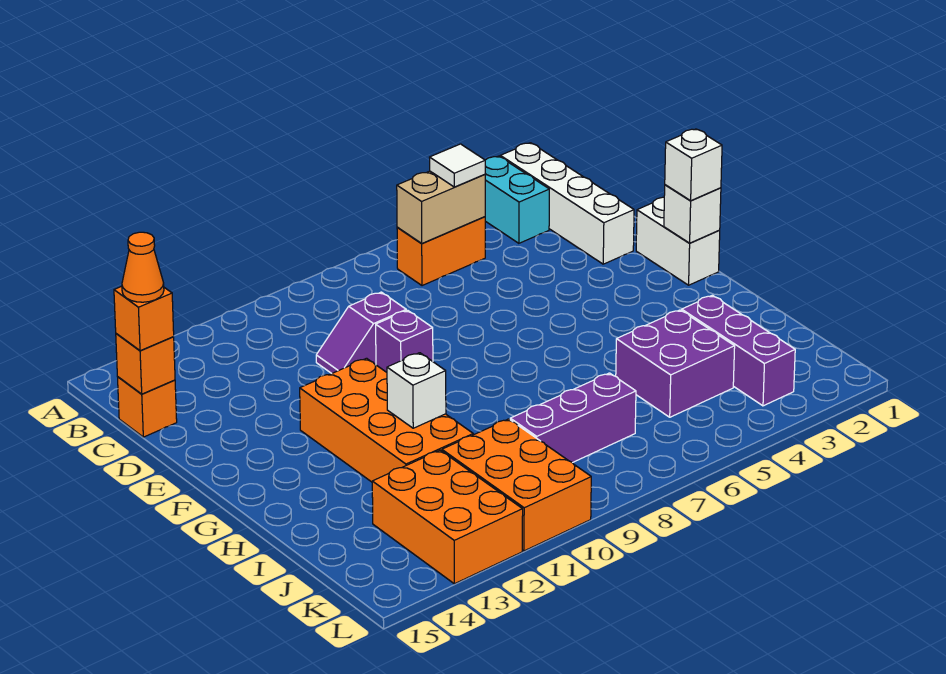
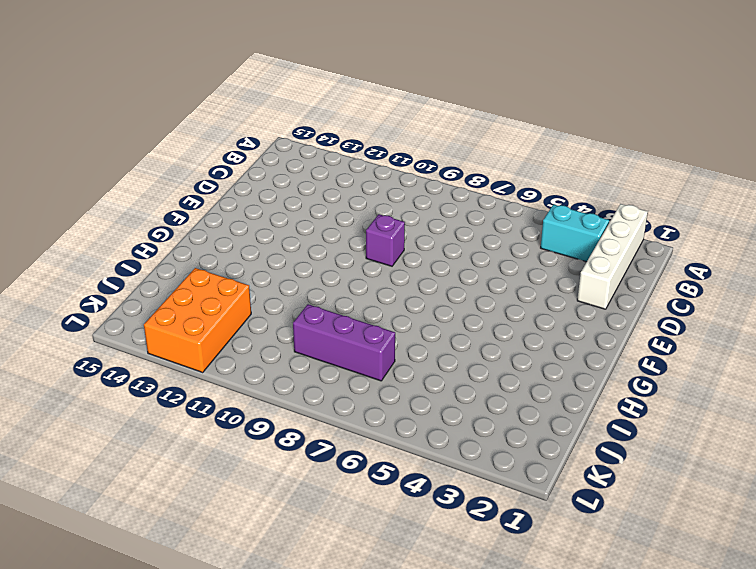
cyan 1x2 brick [541,204,609,262] -> cyan 1x2 brick turned to [485,156,549,243]
none -> orange 1x2 brick [397,217,485,286]
none -> orange 1x1 brick [118,377,177,437]
none -> purple 1x2 slope [316,292,406,374]

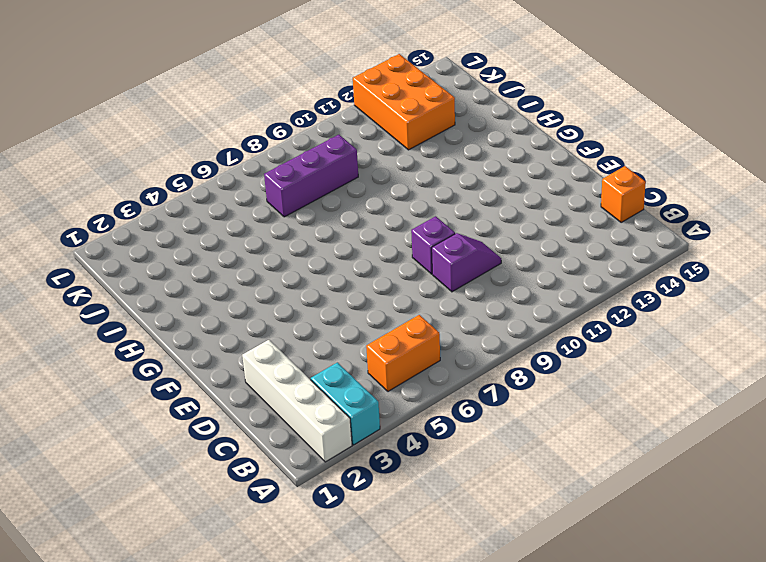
none -> white 1x2 brick [636,197,720,285]
none -> orange 2x4 brick [300,358,473,482]
none -> purple 1x3 brick [682,295,795,406]

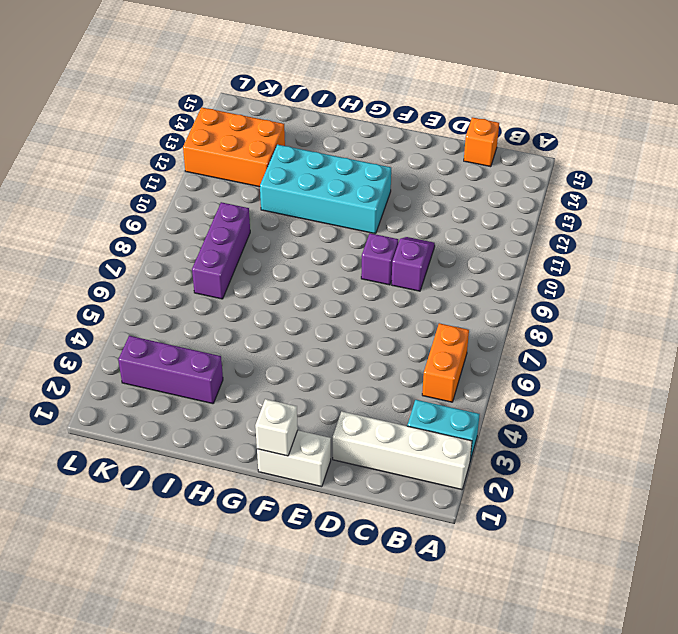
cyan 2x4 brick [260,145,391,234] -> orange 2x4 brick [300,358,473,482]
none -> purple 2x2 brick [616,310,735,417]
none -> orange 2x3 brick [442,419,591,551]
none -> tan 1x2 brick [397,171,485,244]

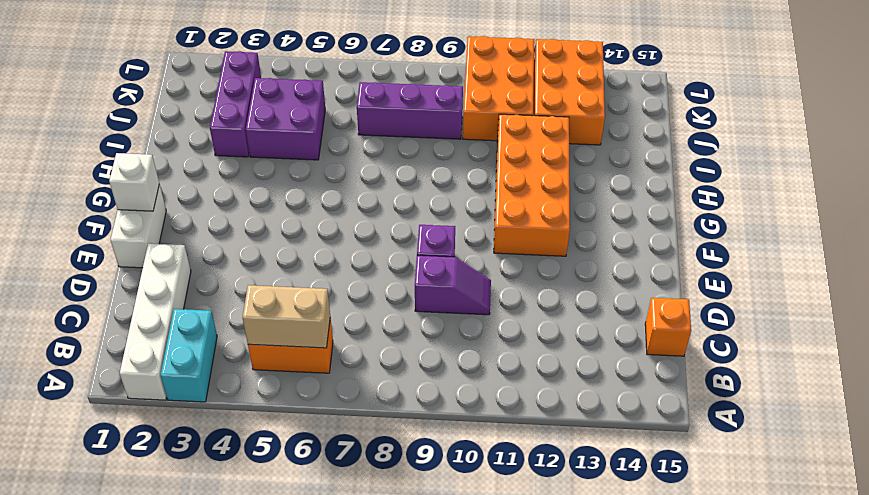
none -> orange 1x1 brick [116,334,175,394]
none -> white 1x1 brick [387,353,446,428]
none -> white 1x1 tile [430,144,485,187]

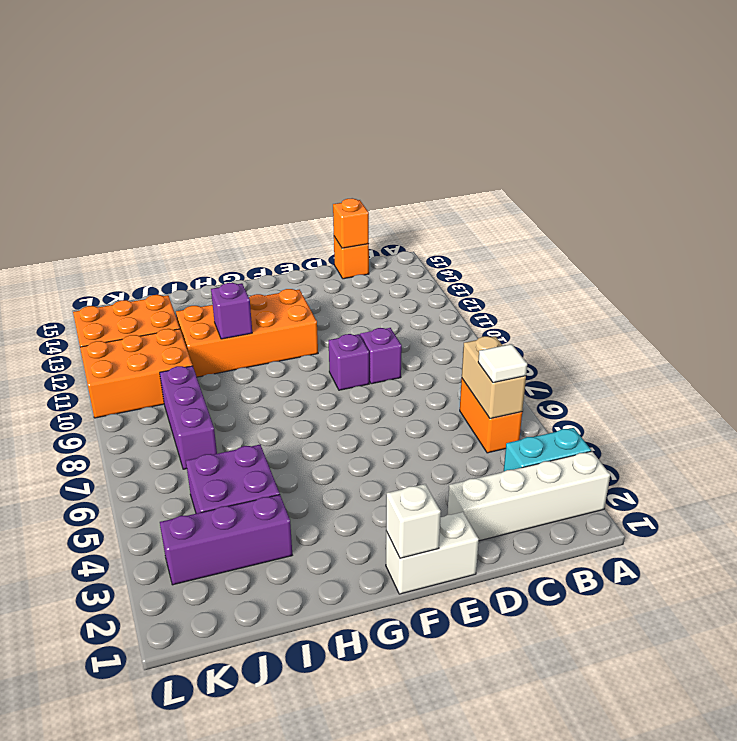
purple 1x1 brick [211,283,252,339] -> white 1x1 brick [387,353,446,428]
none -> orange 1x1 brick [114,286,174,351]
none -> white 1x1 brick [665,129,722,201]
none -> orange 1x1 cone [122,232,164,302]

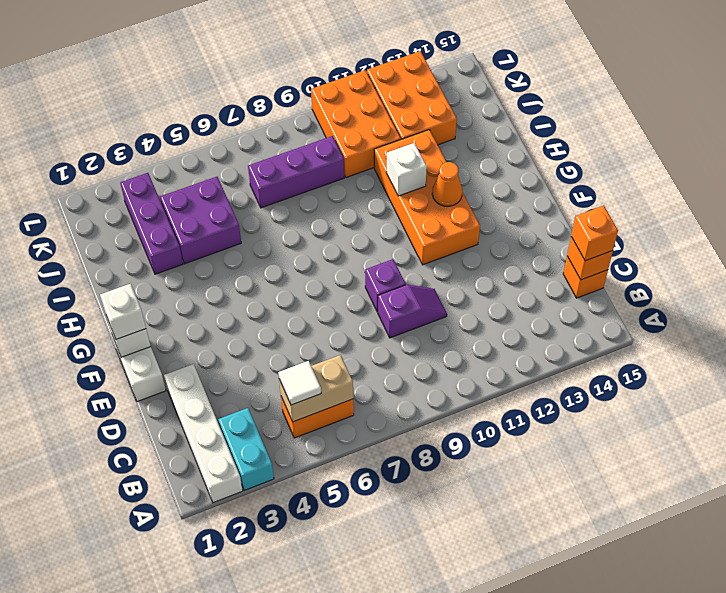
orange 1x1 cone [432,162,462,206] -> orange 1x1 cone moved to [122,232,164,302]

